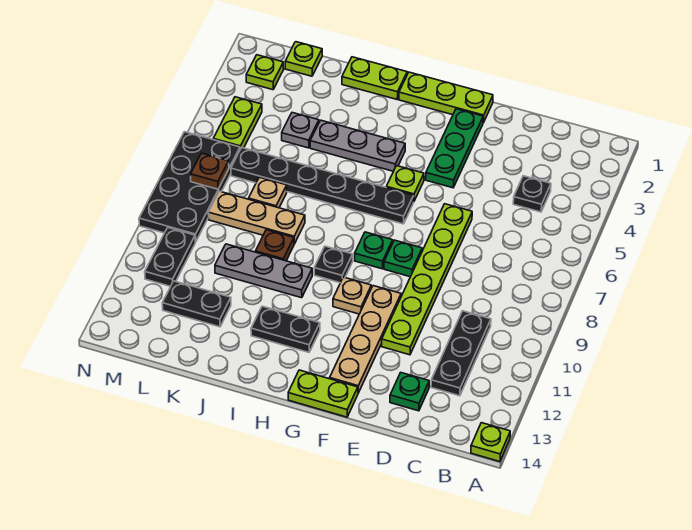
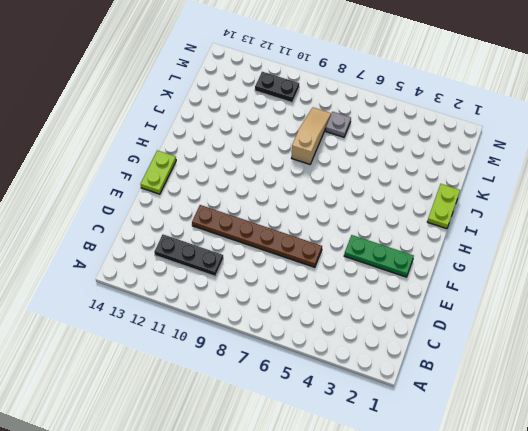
brown 1x6 plate [192,205,322,267] -> lime 1x6 plate [382,204,472,355]
tan 1x3 slope [292,108,331,164] -> tan 1x3 plate [208,191,305,244]
grey 1x1 plate [326,112,351,137] -> grey 1x1 plate moved to [282,113,319,148]
none -> lime 1x1 plate [471,423,510,462]
none -> black 1x1 plate [513,176,551,212]
none -> green 1x1 plate [390,373,429,411]
none -> lime 1x3 plate [399,72,493,123]

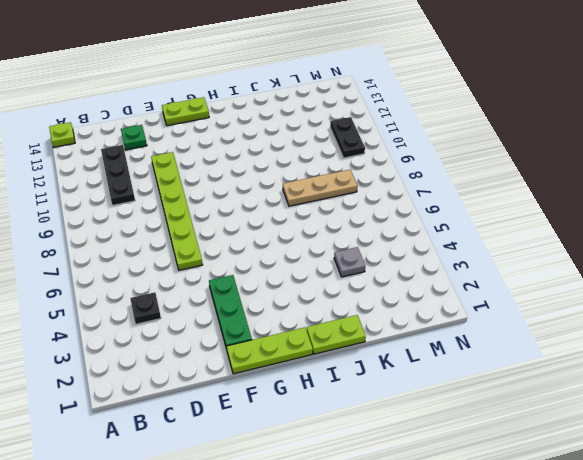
none -> green 1x1 plate [384,240,422,277]
none -> tan 1x4 plate [330,286,401,393]
none -> lime 1x1 plate [386,166,424,201]
none -> black 1x6 plate [231,148,414,224]

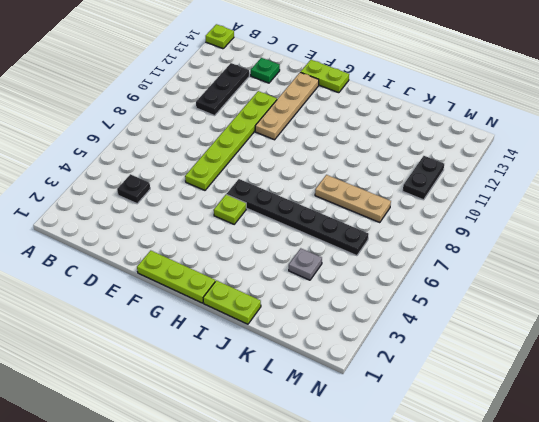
none -> green 1x3 plate [426,109,483,188]
none -> green 1x1 plate [384,240,422,277]
none -> green 1x1 plate [355,232,393,269]
none -> tan 1x1 plate [333,277,371,314]

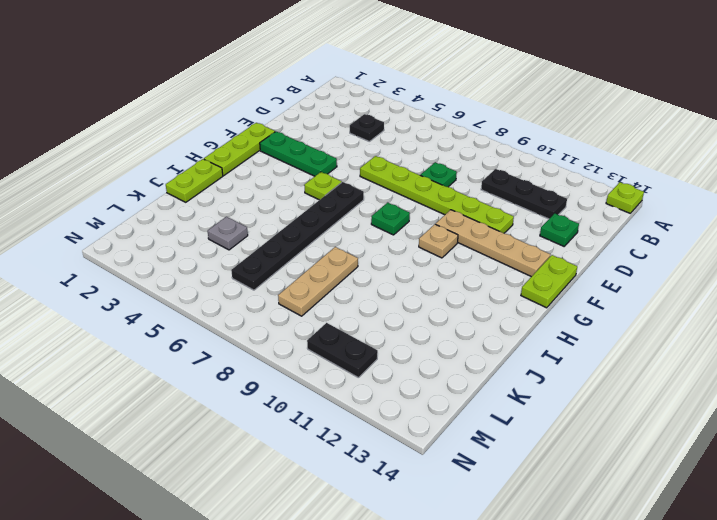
green 1x1 plate [420,162,457,187] -> green 1x1 plate moved to [384,240,422,277]
none -> grey 1x3 plate [310,120,405,171]
none -> black 1x1 plate [314,246,353,283]
none -> black 1x2 plate [251,306,320,352]
none -> grey 1x3 plate [215,244,312,298]

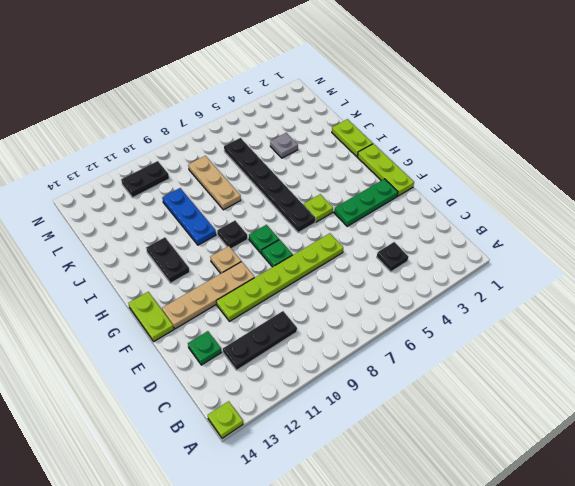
blue 1x3 plate [162,188,216,245] -> grey 1x3 plate [215,244,312,298]
none -> grey 1x3 plate [310,120,405,171]
none -> brown 1x1 plate [255,230,294,261]
none -> tan 1x1 plate [249,177,287,208]
none -> black 1x2 plate [162,281,231,327]

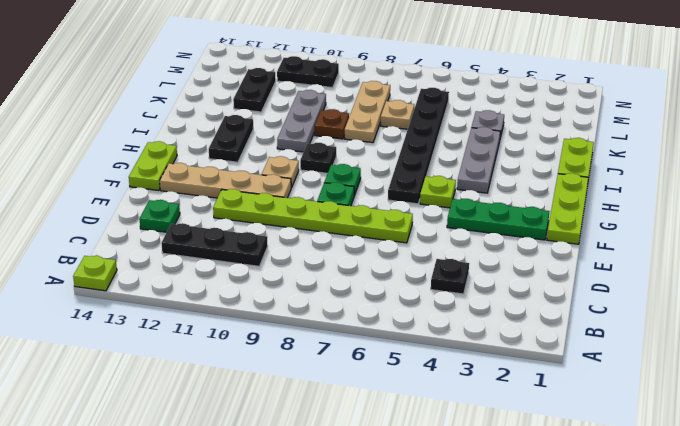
none -> lime 1x1 plate [285,42,322,76]
none -> lime 1x1 plate [246,55,284,90]
none -> lime 1x2 plate [213,97,262,149]
none -> black 2x4 plate [139,132,240,242]

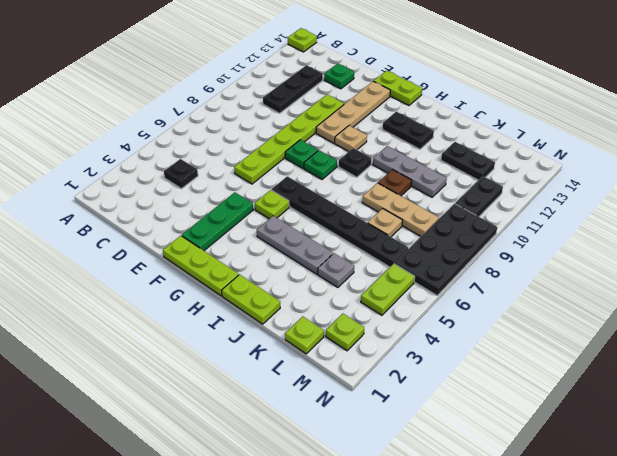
none -> brown 1x1 plate [191,153,229,189]

